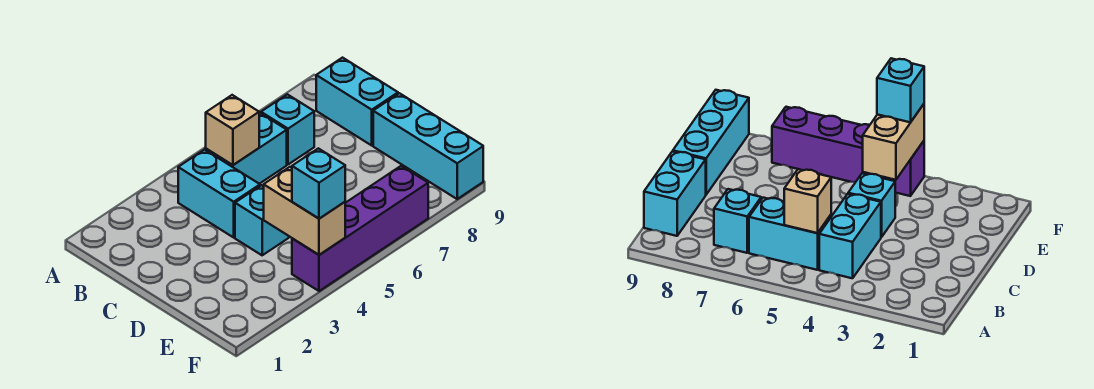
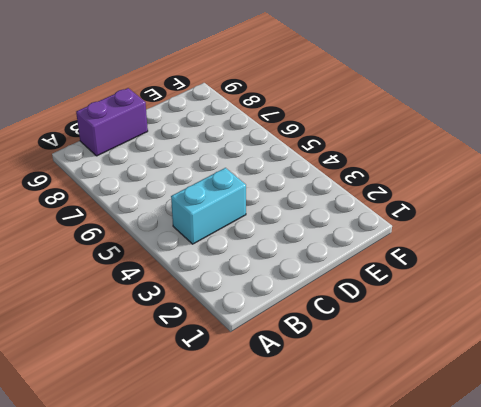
purple 1x2 brick [76,88,148,156] -> cyan 1x2 brick [316,58,398,145]
none -> cyan 1x2 brick [206,113,287,184]
none -> cyan 1x1 brick [261,94,314,164]

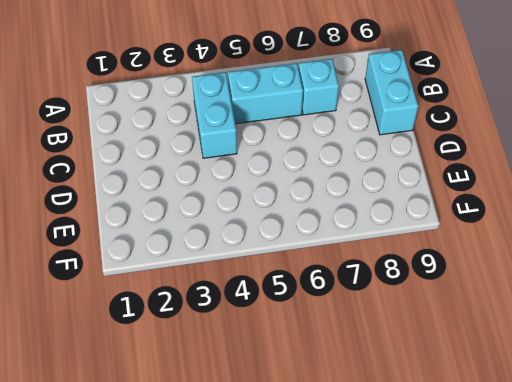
none -> cyan 1x1 brick [235,185,289,255]
none -> cyan 1x3 brick [373,93,483,199]

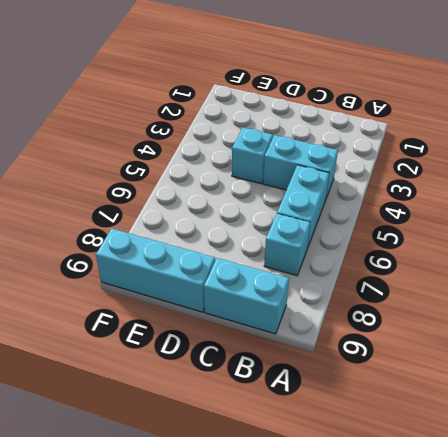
none -> purple 1x4 brick [292,166,428,291]
none -> tan 1x1 brick [206,95,259,165]

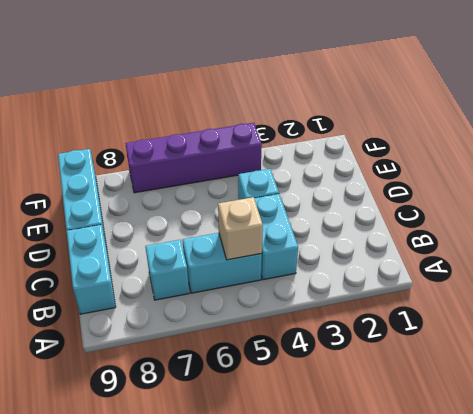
none -> tan 1x2 brick [264,167,345,255]
none -> cyan 1x1 brick [292,148,345,219]

